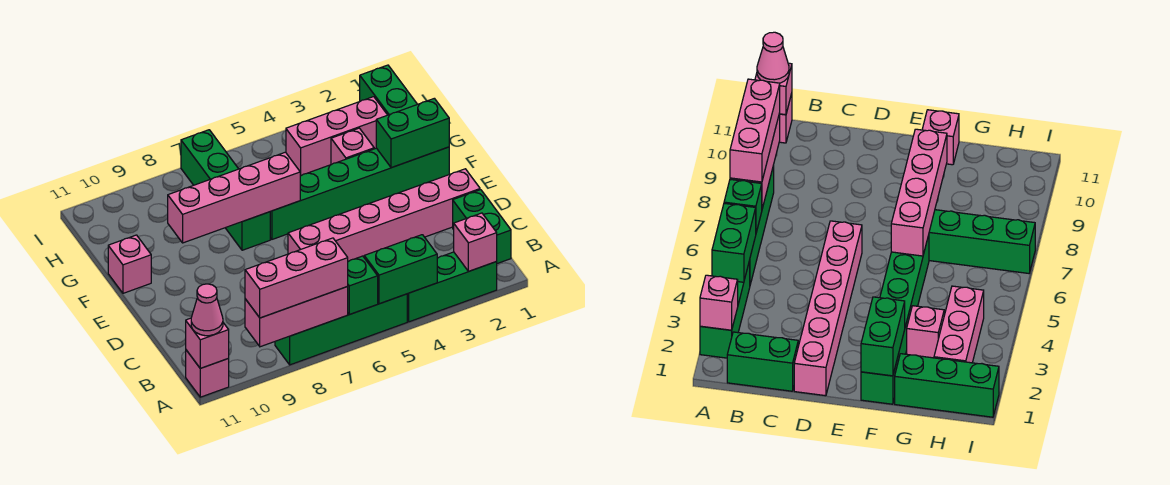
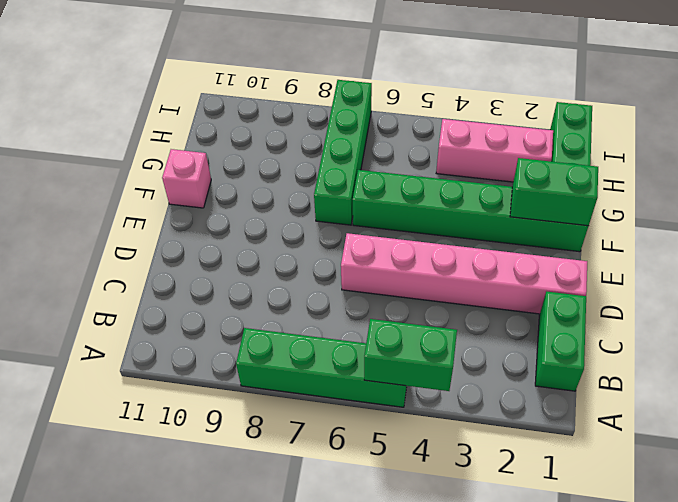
none -> green 1x3 brick [407,252,497,322]
none -> pink 1x1 brick [186,350,229,397]
none -> pink 1x1 brick [331,128,374,164]

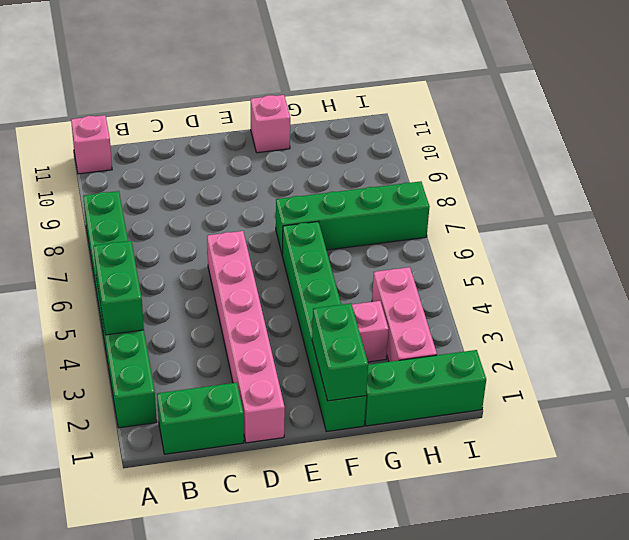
none -> pink 1x1 brick [454,213,497,271]
none -> green 1x1 brick [347,256,378,315]
none -> pink 1x3 brick [245,287,348,347]

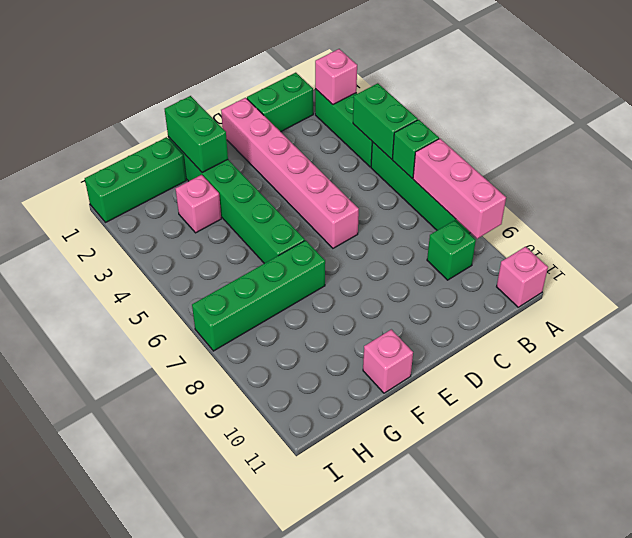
green 1x1 brick [427,220,476,280] -> none
none -> pink 1x3 brick [286,97,387,175]
none -> pink 1x1 brick [186,318,229,368]
none -> pink 1x4 brick [168,152,301,243]

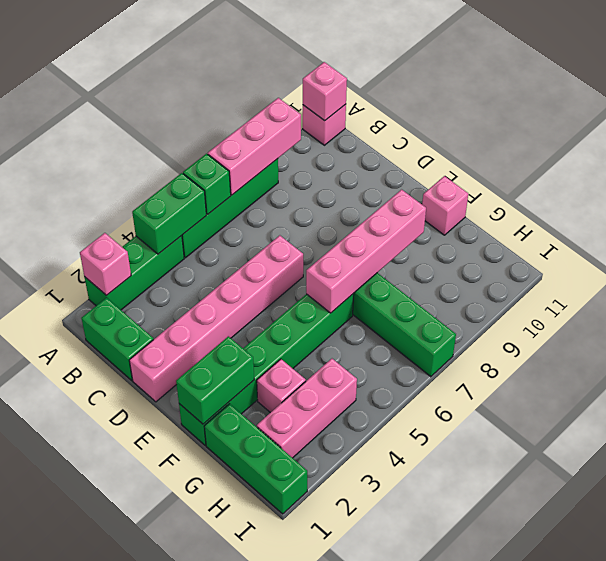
none -> pink 1x3 brick [245,238,348,318]
none -> pink 1x1 cone [191,284,223,336]

